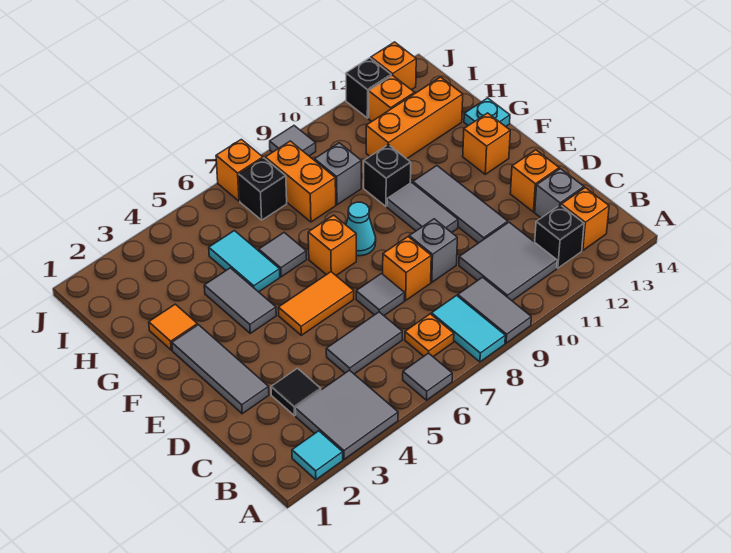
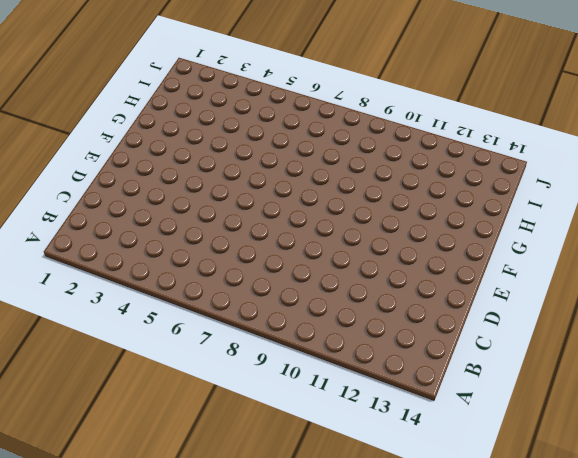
none -> cyan 1x1 tile [292,431,343,480]
none -> grey 2x2 tile [295,370,398,459]
none -> grey 1x1 tile [403,353,452,400]
none -> cyan 1x2 tile [431,296,505,362]

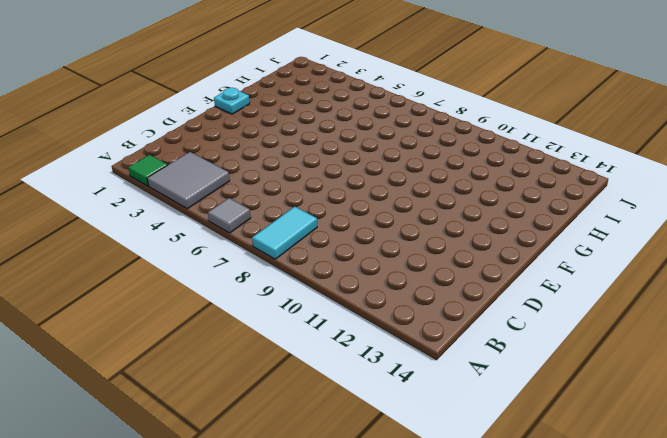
green 1x1 tile [128,155,167,186] -> cyan 1x1 tile [292,431,343,480]
cyan 1x1 plate [214,88,250,114] -> cyan 1x1 plate moved to [464,98,510,127]
none -> grey 1x2 tile [458,277,531,343]
none -> orange 1x1 plate [405,314,454,357]
none -> grey 2x2 tile [459,222,557,301]
none -> black 1x1 brick [535,205,584,268]

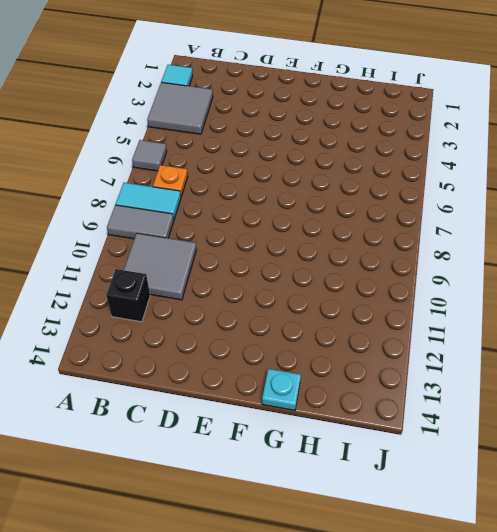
none -> orange 1x1 brick [561,188,609,250]
none -> black 1x1 tile [271,368,321,416]
none -> grey 1x2 tile [326,312,402,374]
none -> grey 1x1 brick [535,169,584,218]

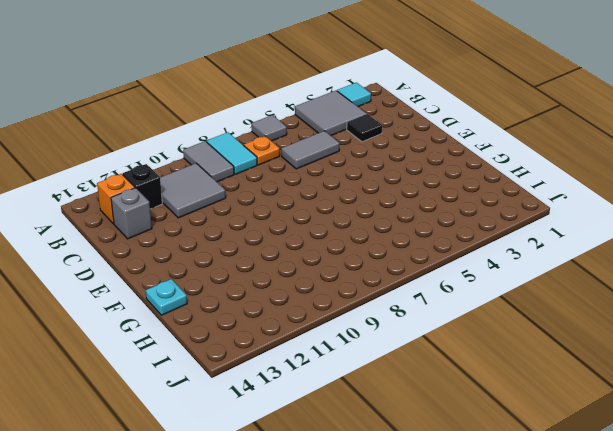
none -> grey 1x3 tile [172,325,269,414]
none -> grey 1x1 tile [356,274,405,315]
none -> orange 1x1 brick [383,237,431,300]
none -> grey 1x1 brick [409,219,457,282]

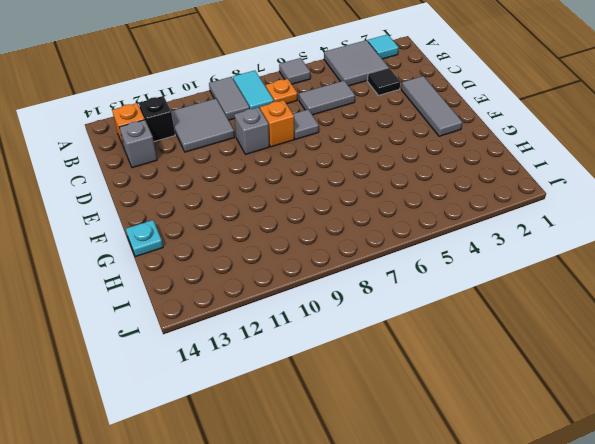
none -> grey 1x3 tile [413,166,508,243]
none -> orange 1x1 brick [510,150,559,212]
none -> orange 1x2 tile [278,272,354,335]
none -> grey 1x2 tile [387,182,458,233]

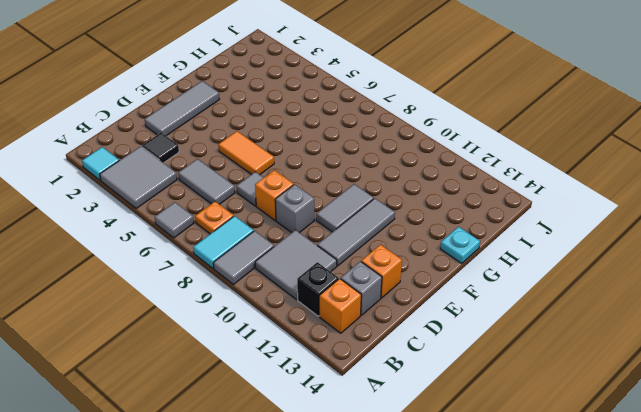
none -> grey 1x2 tile [204,268,276,333]
none -> orange 1x1 brick [308,215,356,275]
none -> cyan 1x1 cone [346,202,376,256]
none -> orange 1x1 brick [463,113,510,174]

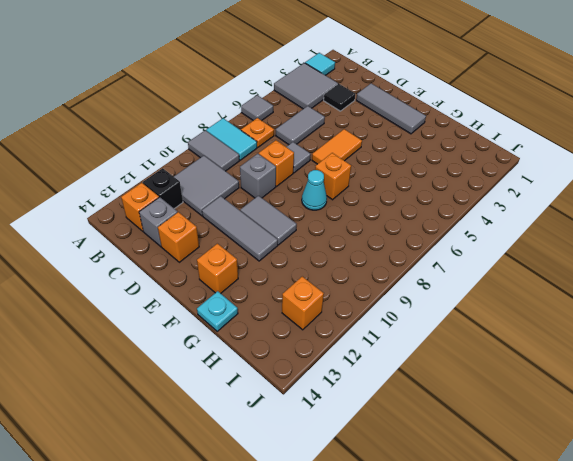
none -> grey 1x2 tile [204,268,276,333]
none -> orange 1x1 tile [149,304,197,350]
none -> cyan 1x2 tile [209,231,280,292]
none -> grey 1x1 tile [259,233,307,277]

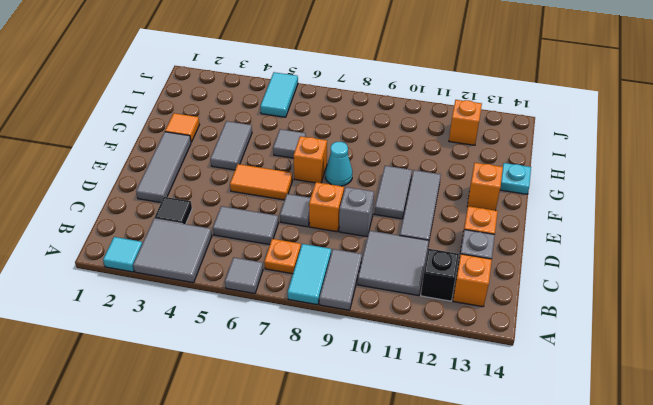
cyan 1x2 tile [260,72,298,117] -> cyan 1x2 tile moved to [209,231,280,292]
none -> black 1x1 brick [364,145,411,206]
none -> orange 1x2 brick [265,141,336,222]
none -> grey 1x1 brick [315,143,361,205]
none -> orange 1x3 brick [366,77,463,159]

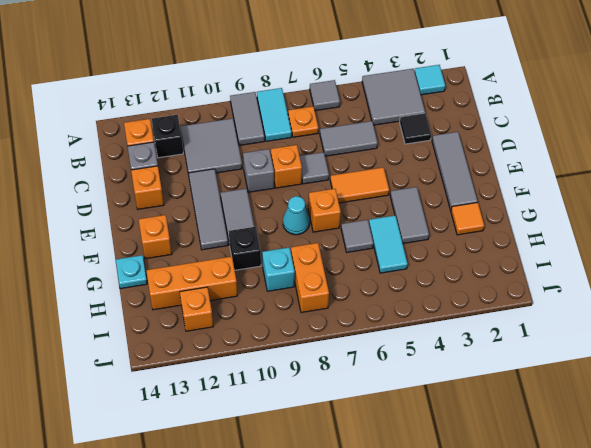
cyan 1x1 brick [262,248,295,291] -> grey 1x1 brick [315,143,361,205]
none -> black 1x1 brick [239,158,287,220]
none -> orange 1x1 brick [216,139,263,201]
none -> grey 1x1 tile [270,126,316,156]
none -> black 1x1 brick [346,58,391,118]

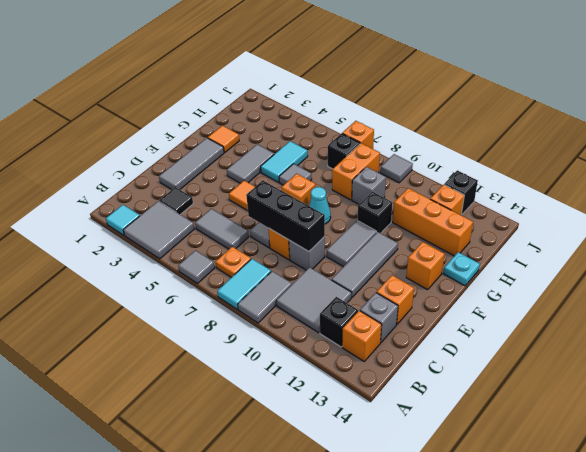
black 1x3 brick [246,180,325,252] -> none
none -> orange 1x1 brick [371,42,416,90]

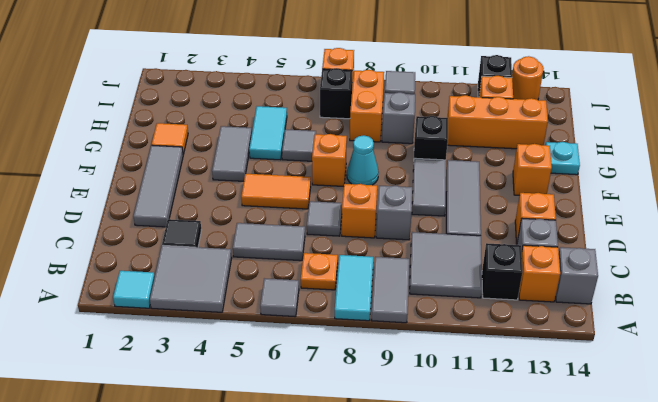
grey 1x1 brick [556,247,598,304] -> none
orange 1x1 round brick [512,56,544,100] -> orange 1x1 brick [371,42,416,90]

